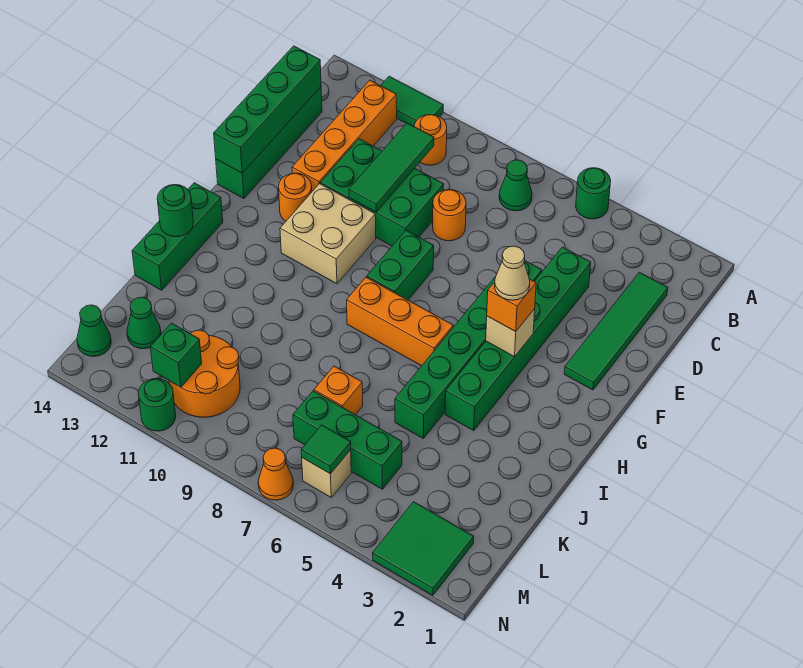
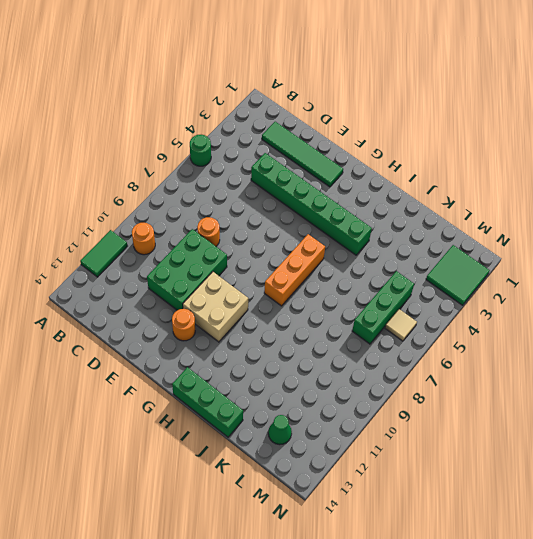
tan 1x1 tile [385,309,417,341] -> tan 1x1 brick [302,450,351,497]
none -> green 1x1 cone [499,160,532,211]
none -> orange 1x4 brick [292,80,397,191]
none -> green 1x4 brick [216,87,322,199]
none -> green 1x6 brick [395,261,542,439]

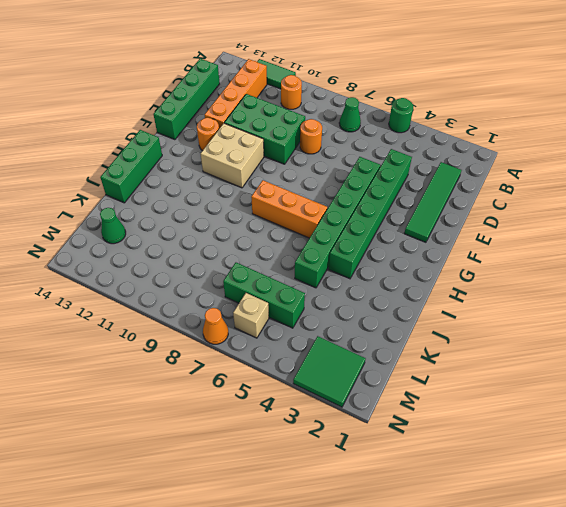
none -> green 1x2 brick [367,231,434,300]
none -> orange 1x1 brick [314,366,363,415]
none -> orange 2x2 round brick [169,330,240,417]
none -> green 1x1 cone [77,305,111,356]

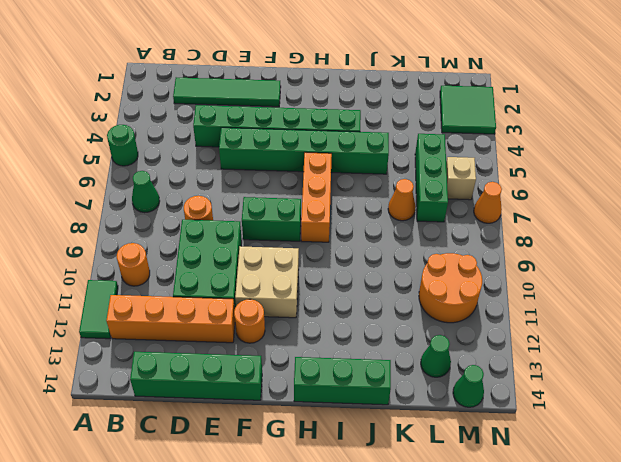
orange 1x1 cone [388,179,416,221] -> orange 1x1 brick [314,366,363,415]
none -> green 1x1 round brick [138,378,176,431]
none -> green 1x3 tile [349,123,434,212]
none -> green 1x4 brick [214,46,321,173]
none -> tan 1x1 brick [486,309,535,357]

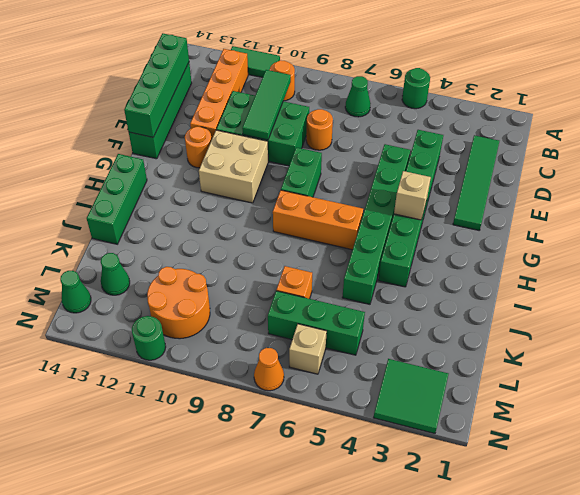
none -> green 1x1 round brick [157,185,193,237]
none -> green 1x1 tile [301,425,351,474]
none -> green 1x1 brick [150,323,202,387]
none -> orange 1x1 brick [487,279,536,332]

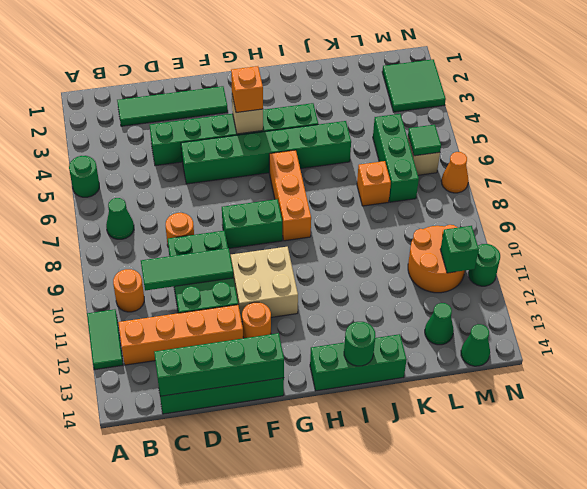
none -> tan 1x1 cone [495,246,530,300]

